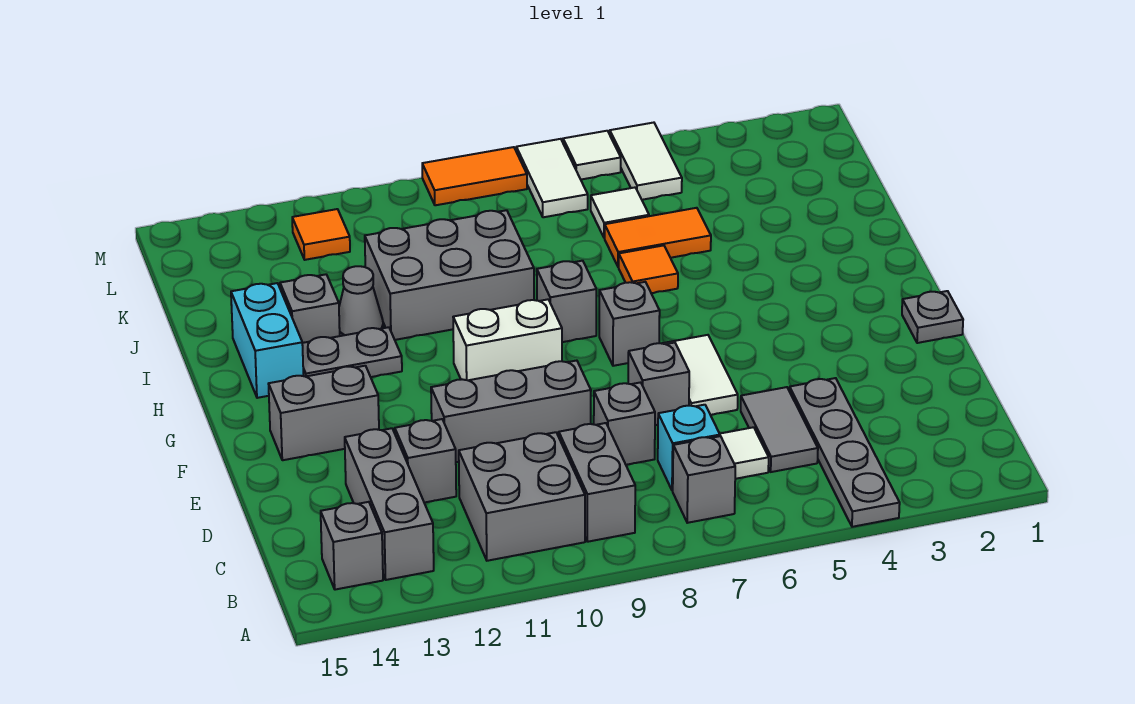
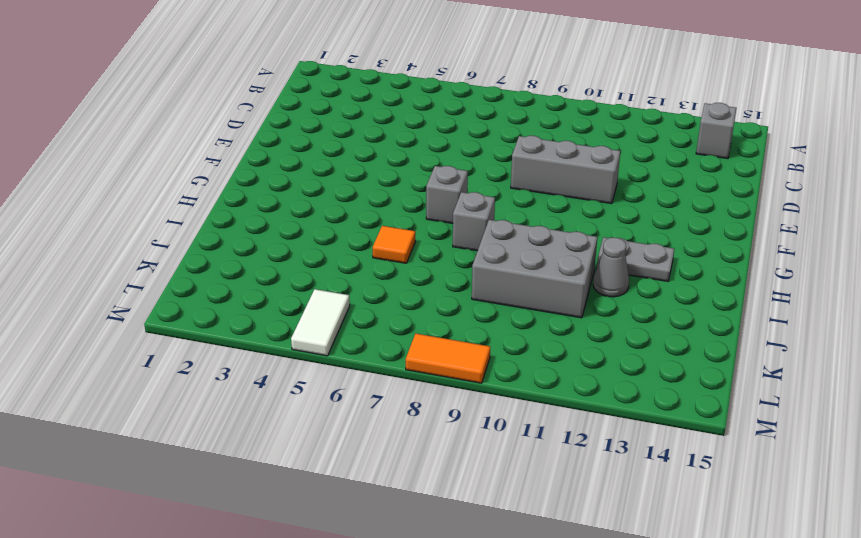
none -> grey 1x4 plate [789,378,900,527]
none -> grey 1x1 brick [673,436,735,523]
none -> grey 1x2 brick [559,423,635,542]
none -> grey 2x2 brick [459,432,585,561]

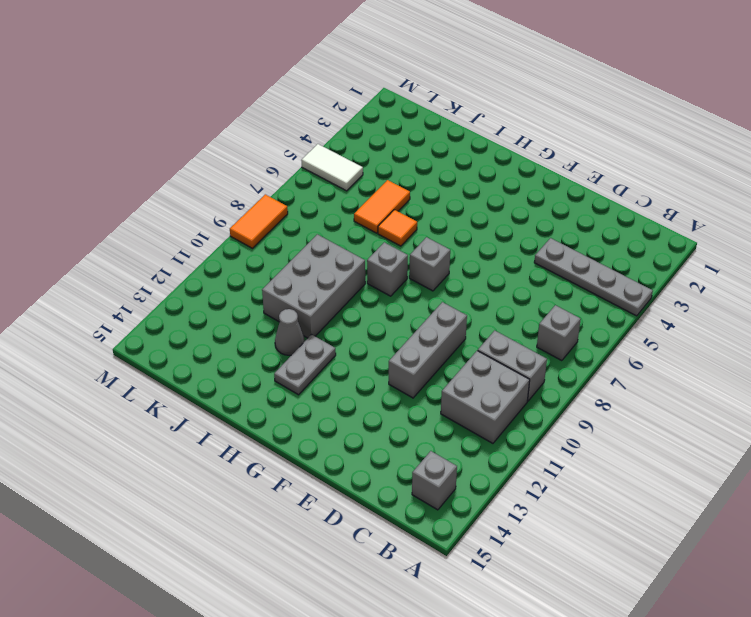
none -> grey 1x3 brick [345,428,434,580]
none -> grey 1x2 tile [741,387,818,472]
none -> white 1x1 tile [720,427,769,479]
none -> cyan 1x1 brick [658,405,720,491]

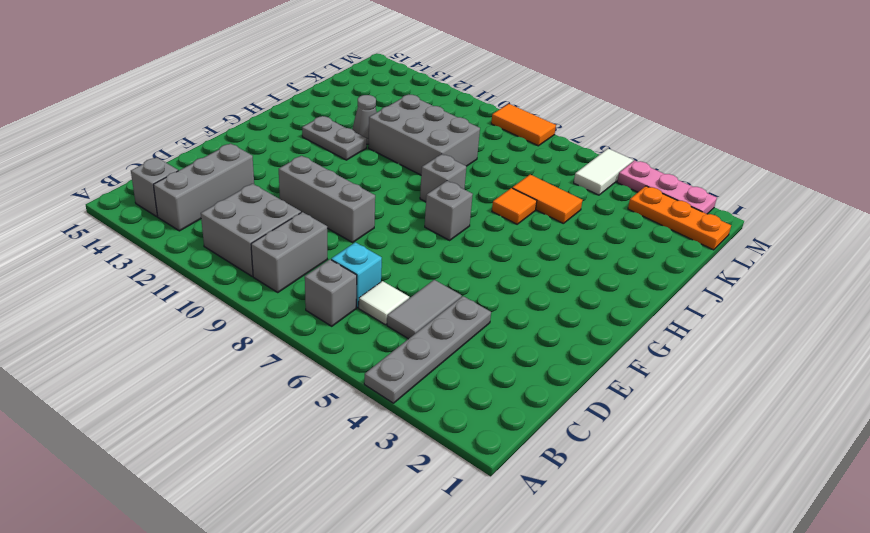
orange 1x3 plate [628,186,731,250] -> none
pink 1x3 plate [617,160,717,214] -> none
none -> grey 1x1 brick [594,382,655,465]
none -> grey 1x1 brick [395,419,456,503]
none -> white 1x2 tile [662,335,738,415]
none -> grey 1x1 brick [628,343,689,425]

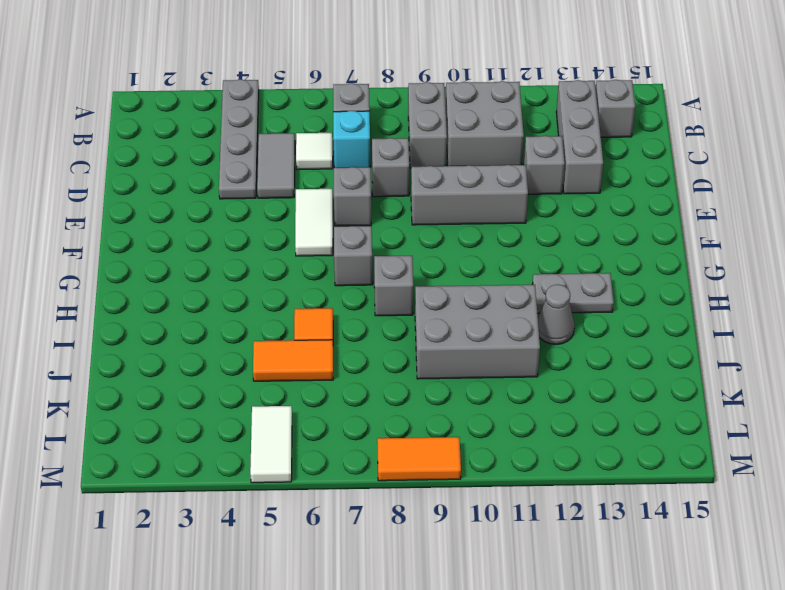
none -> grey 1x1 plate [902,291,963,343]
none -> grey 1x2 brick [269,366,379,460]
none -> white 1x2 brick [453,299,562,380]
none -> cyan 1x2 brick [231,283,303,398]

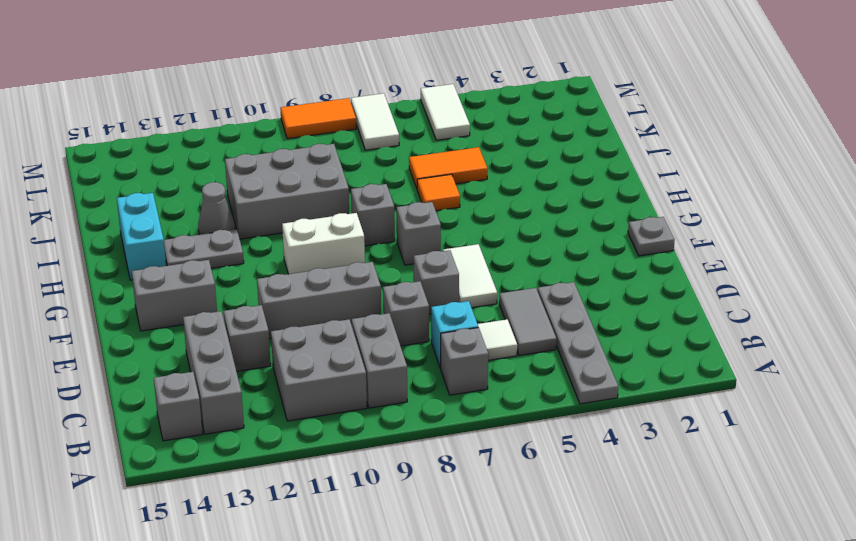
none -> grey 1x1 brick [280,274,340,343]
none -> white 1x1 tile [591,188,649,238]
none -> orange 1x1 tile [292,209,350,260]
none -> white 1x1 tile [563,131,621,180]

